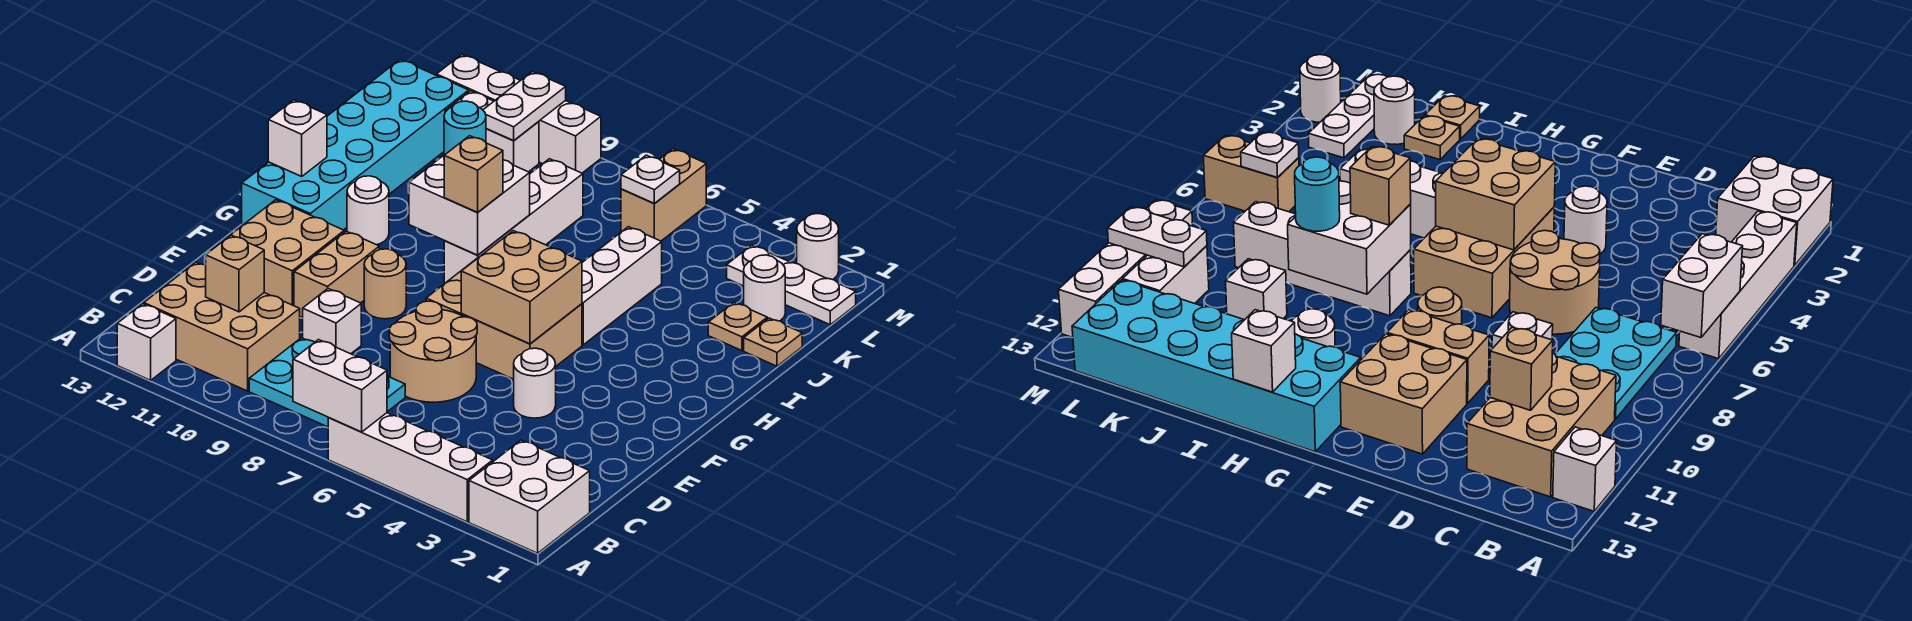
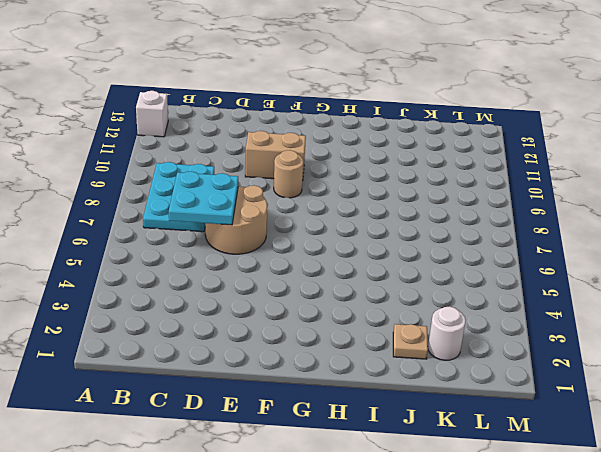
cyan 2x2 plate [169,171,238,225] -> none
none -> white 2x2 brick [469,440,590,553]
none -> white 1x4 brick [328,413,493,522]
none -> tan 2x3 brick [144,262,300,391]
none -> white 1x1 brick [303,289,361,354]

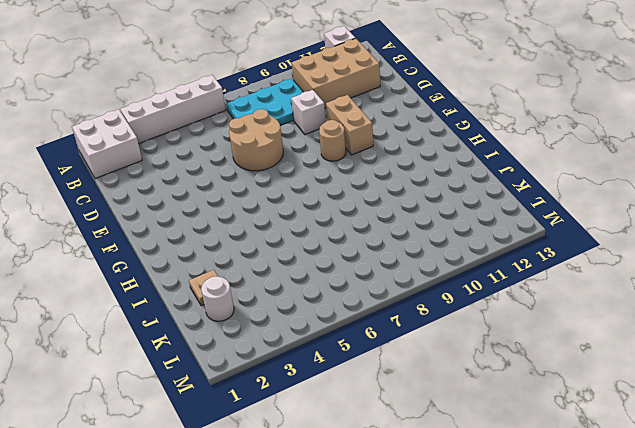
none -> white 1x1 round brick [514,348,556,418]
none -> tan 2x2 brick [226,200,344,306]
none -> tan 2x3 brick [426,260,582,379]
none -> cyan 2x6 brick [242,60,469,230]

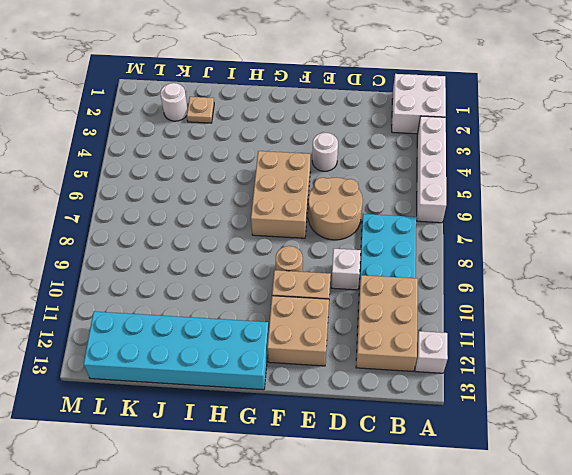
none -> white 1x3 brick [582,227,662,345]
none -> white 1x4 brick [444,159,583,283]
none -> white 1x1 round brick [347,176,389,245]
none -> tan 1x1 plate [744,318,802,366]

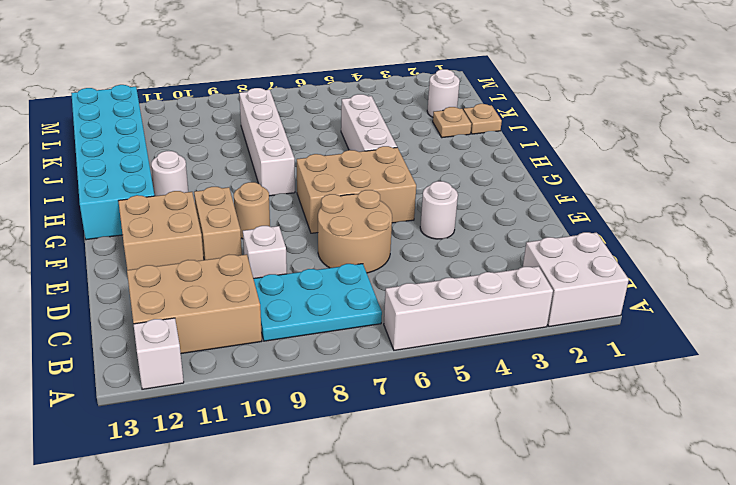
none -> white 1x1 brick [1226,259,1287,320]
none -> white 1x3 plate [727,245,856,325]
none -> tan 1x2 brick [621,149,706,241]
none -> white 1x2 brick [445,91,539,172]

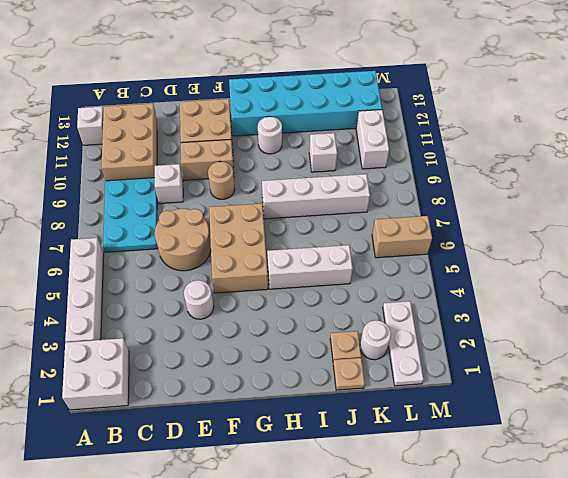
none -> white 1x1 round brick [797,214,839,280]
none -> white 1x4 brick [437,55,601,173]
none -> white 1x2 brick [293,340,387,432]
none -> tan 1x1 brick [206,235,264,312]

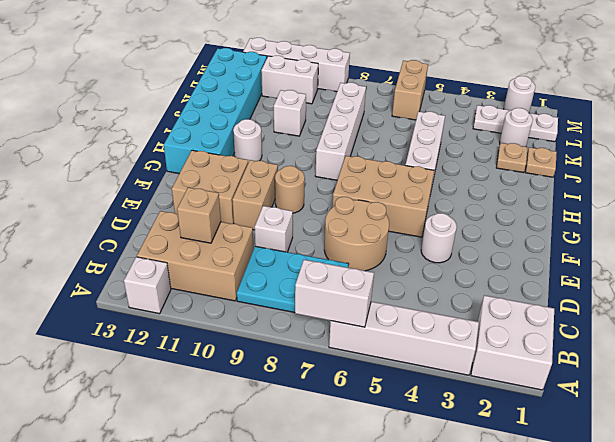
none -> tan 2x2 brick [461,231,582,344]
none -> white 2x2 brick [409,155,530,255]
none -> white 1x1 brick [268,100,327,176]
none -> white 1x1 plate [621,155,680,204]

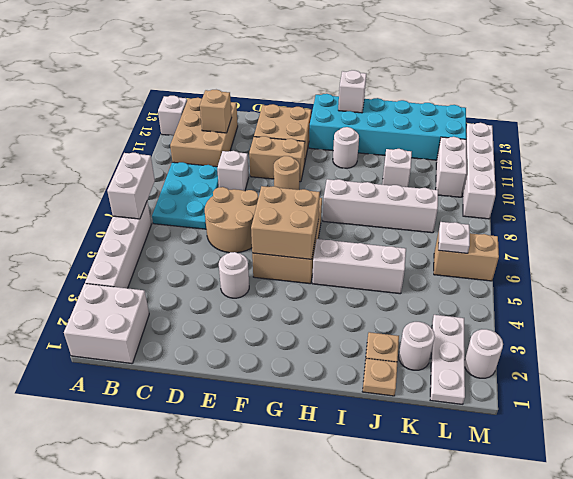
none -> white 2x2 brick [409,155,530,255]
none -> white 1x2 plate [483,72,566,141]
none -> tan 1x1 brick [444,136,503,213]
none -> cyan 1x1 round brick [444,101,486,155]

